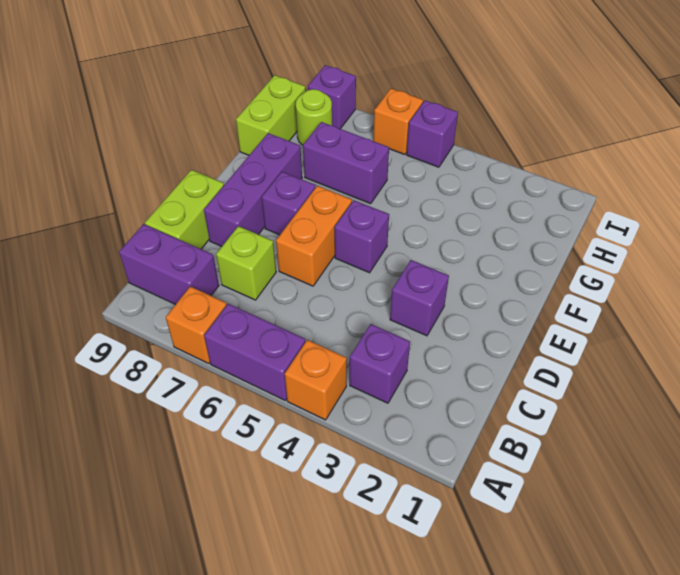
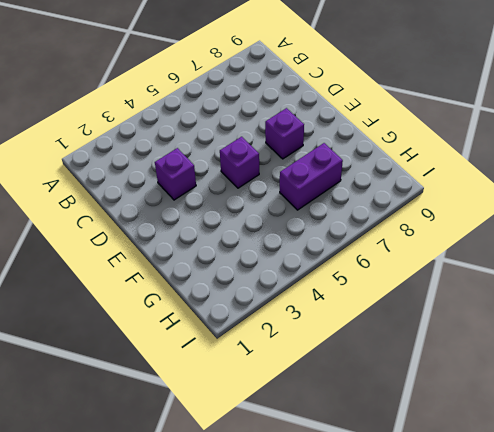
none -> orange 1x1 brick [285,340,347,420]
none -> purple 1x2 brick [204,304,305,401]
none -> orange 1x1 brick [166,286,227,363]

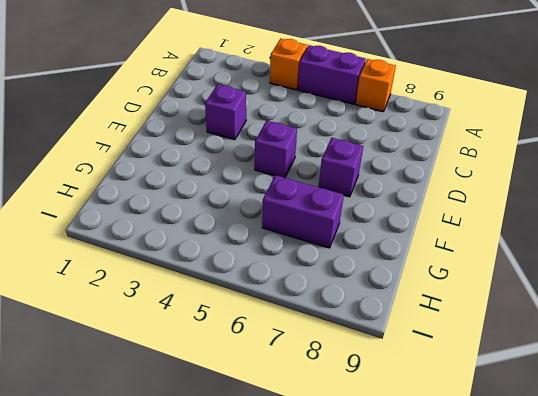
none -> purple 1x1 brick [350,324,410,403]
none -> purple 1x2 brick [119,224,219,305]
none -> lime 1x1 brick [216,226,276,300]

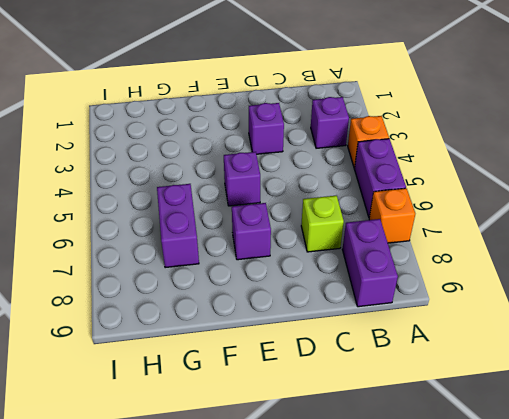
none -> lime 1x2 brick [145,170,224,249]
none -> orange 1x2 brick [276,186,352,286]
none -> purple 1x3 brick [204,133,302,246]

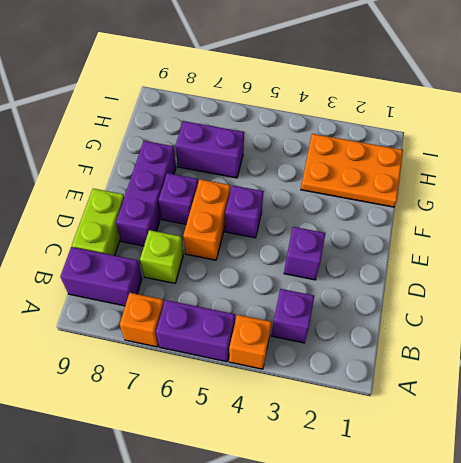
orange 2x3 plate [301,134,403,207] -> none
none -> lime 1x2 brick [236,75,306,155]
none -> lime 1x1 round brick [296,89,332,145]
none -> purple 1x1 brick [407,100,458,167]

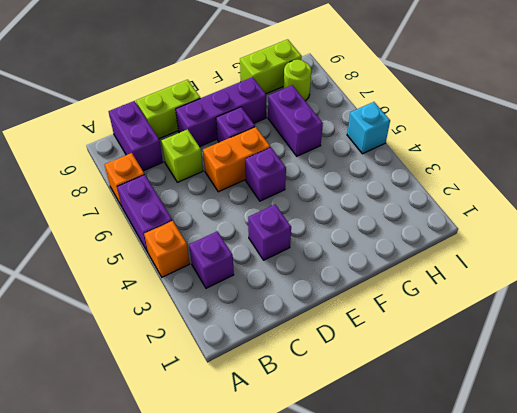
cyan 1x1 brick [347,102,390,154] -> purple 1x1 brick [407,100,458,167]
none -> orange 1x1 brick [373,88,423,155]
none -> purple 1x1 brick [308,65,356,129]

